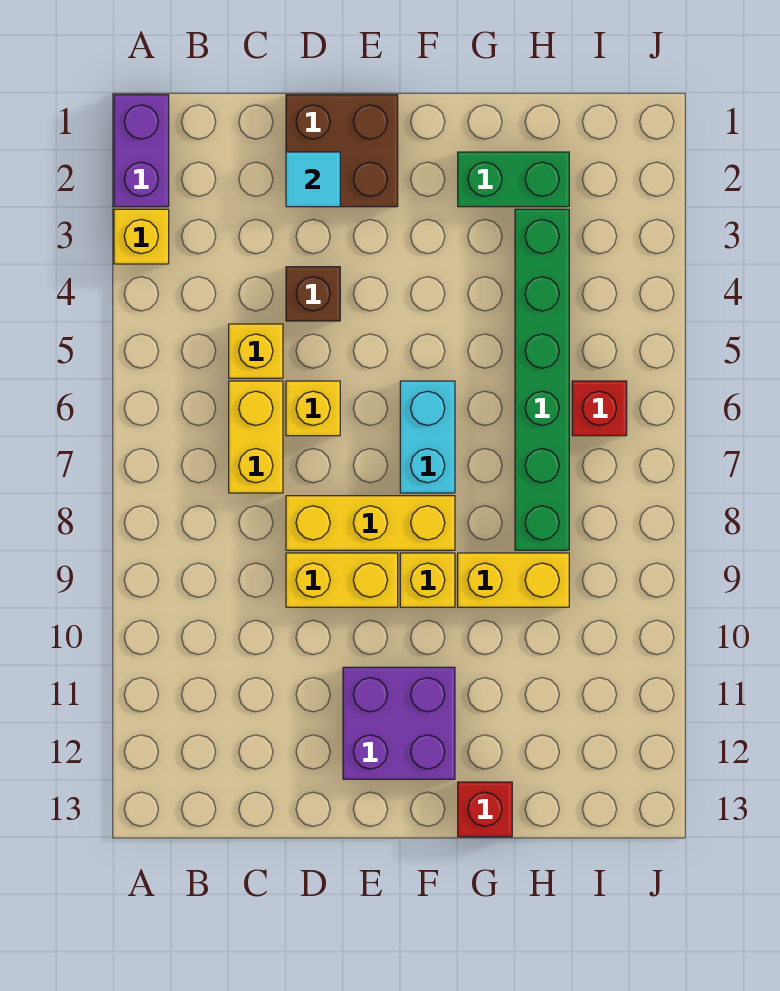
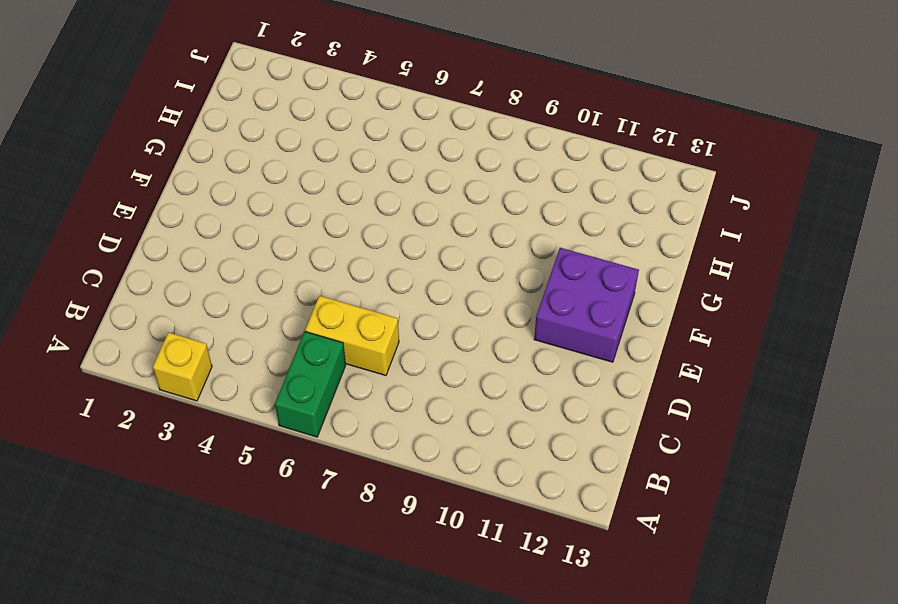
green 1x2 brick [275,332,346,437] -> green 1x2 brick moved to [458,152,569,207]
none -> purple 1x2 brick [114,95,169,207]
none -> yellow 1x1 brick [229,324,283,378]
none -> brown 2x2 brick [286,95,398,207]

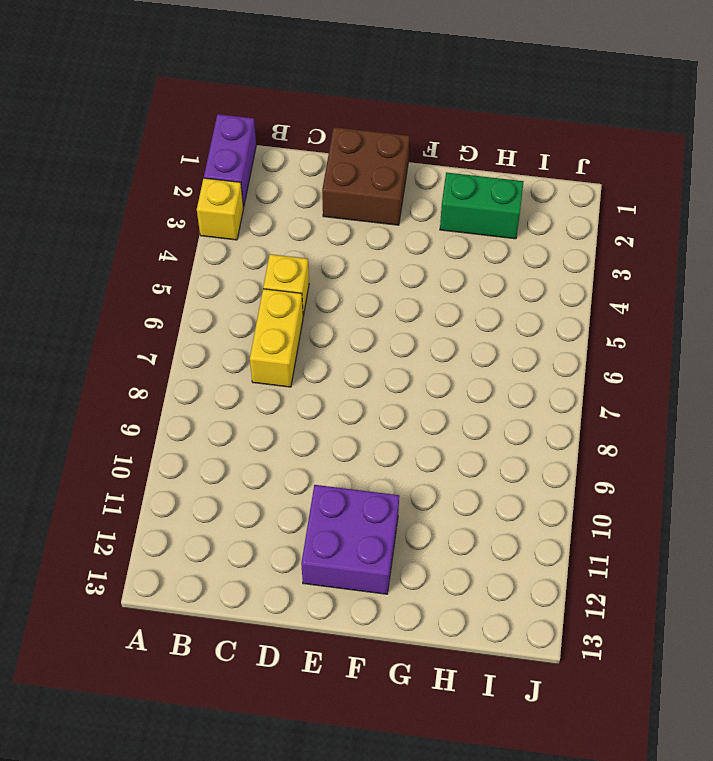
none -> brown 1x1 brick [286,267,340,321]
none -> yellow 1x1 brick [286,381,340,436]
none -> yellow 1x3 brick [286,496,455,550]

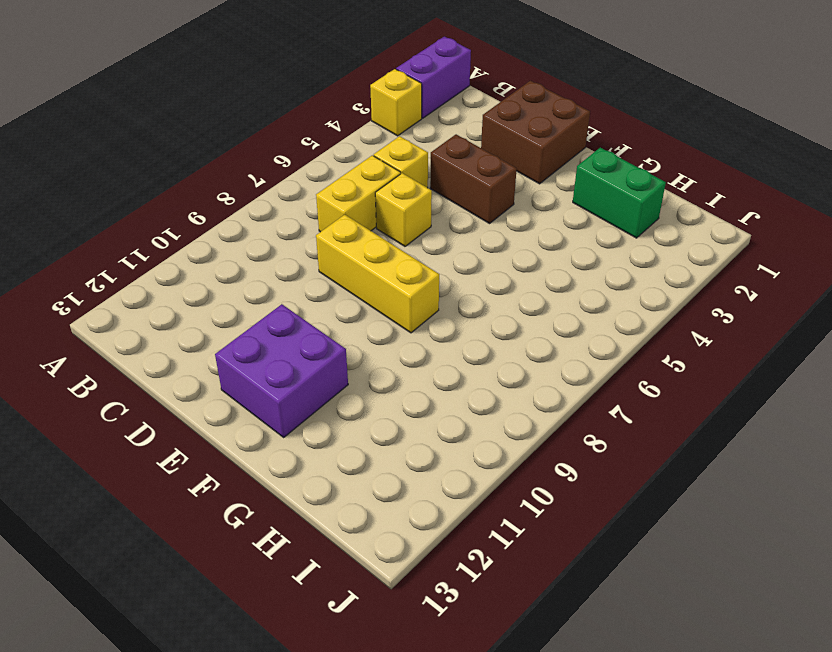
brown 1x2 brick [430,134,517,224] -> brown 1x1 brick [286,267,340,321]
none -> yellow 1x2 brick [286,553,398,607]
none -> cyan 1x2 brick [400,381,455,493]
none -> yellow 1x1 brick [400,553,455,607]

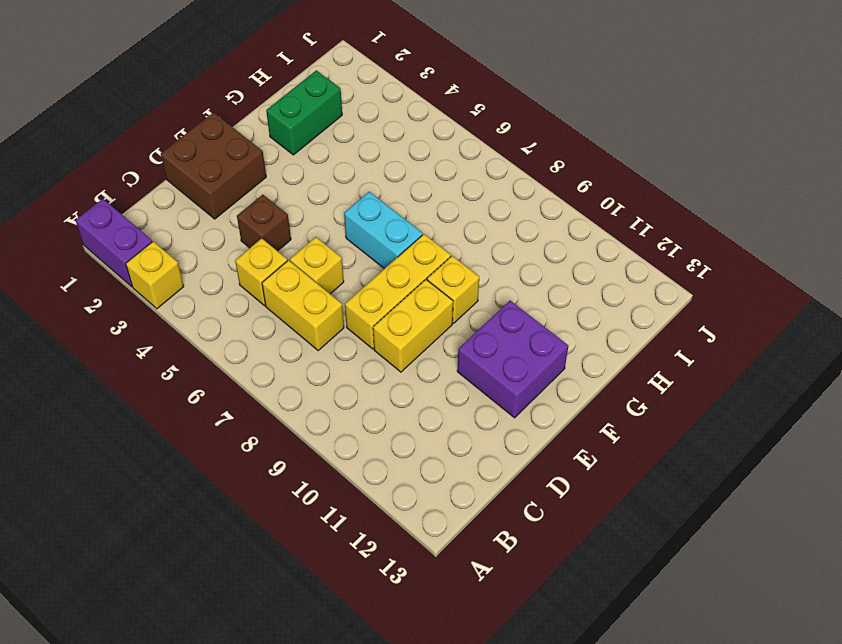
none -> yellow 1x2 brick [458,553,569,607]
none -> red 1x1 brick [458,782,512,837]
none -> green 1x6 brick [515,209,569,550]

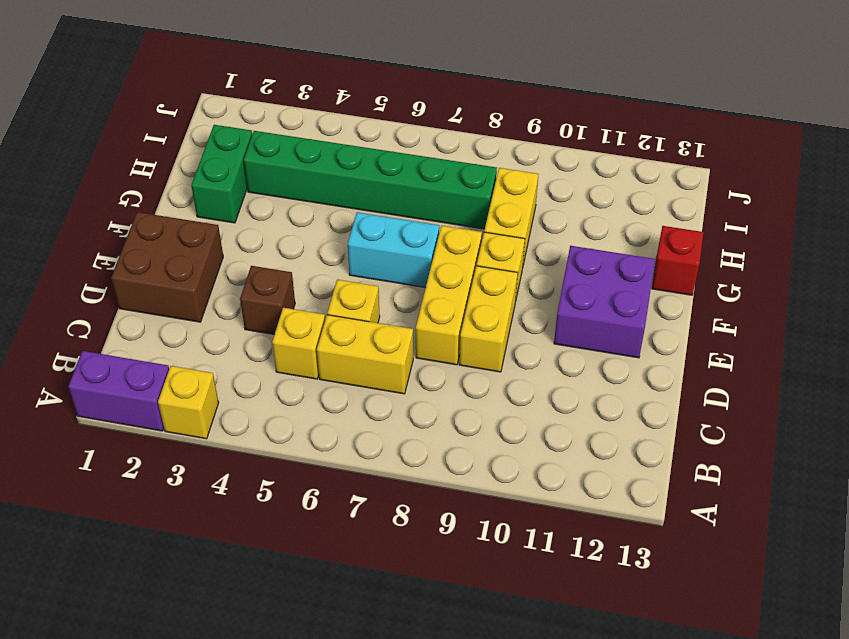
none -> red 1x1 brick [572,381,627,436]
none -> cyan 1x1 tile [286,152,340,207]

